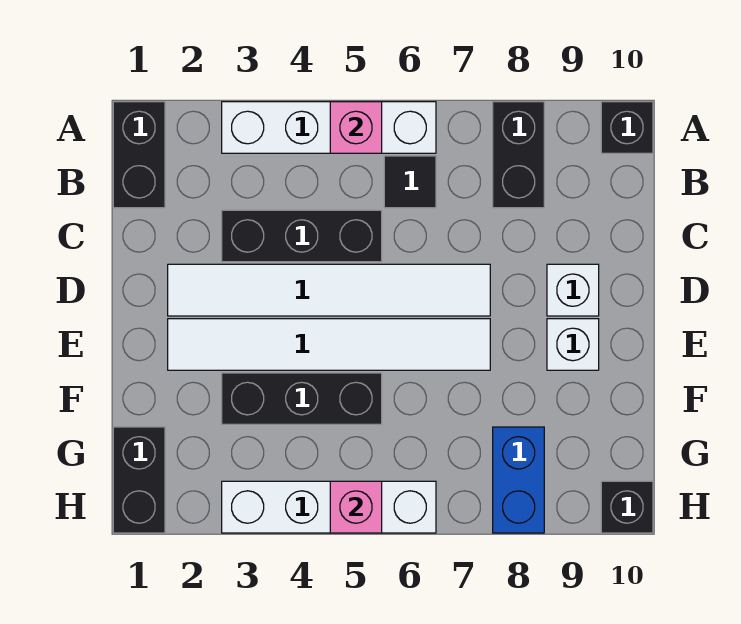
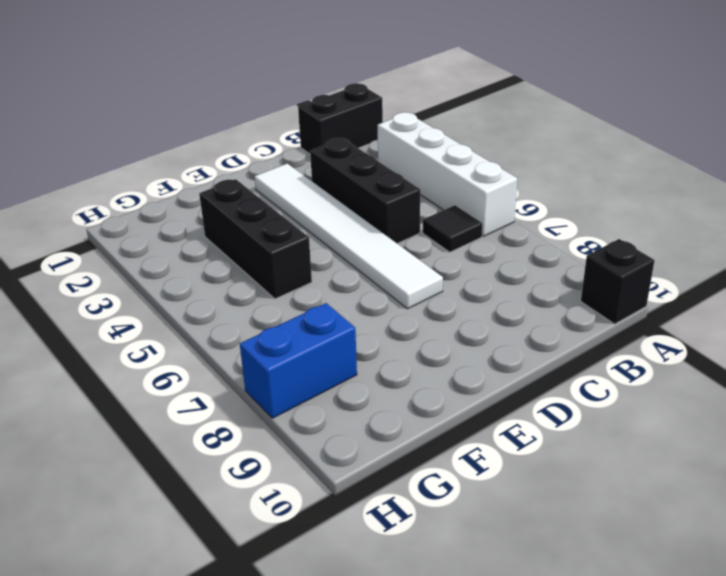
none -> black 1x2 brick [493,102,544,208]
none -> white 1x1 brick [547,264,599,316]
none -> white 1x6 tile [168,319,490,370]

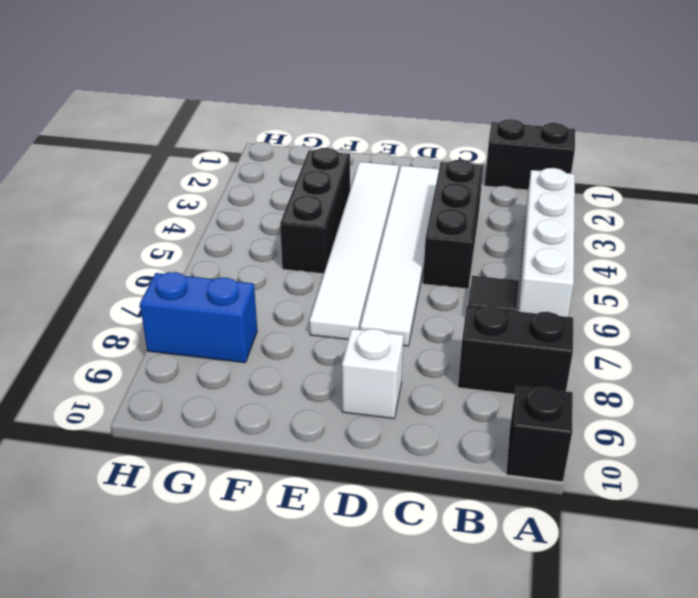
none -> white 1x1 brick [547,319,599,370]
none -> black 1x2 brick [113,427,165,533]
none -> white 1x4 brick [222,481,436,533]

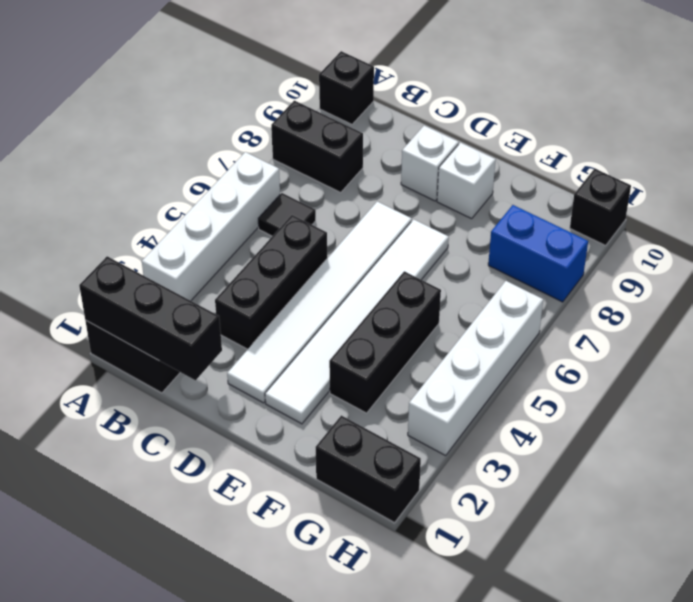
black 1x3 brick [79,256,222,380] -> none
none -> pink 1x1 brick [330,102,382,153]
none -> pink 1x1 brick [330,481,382,533]

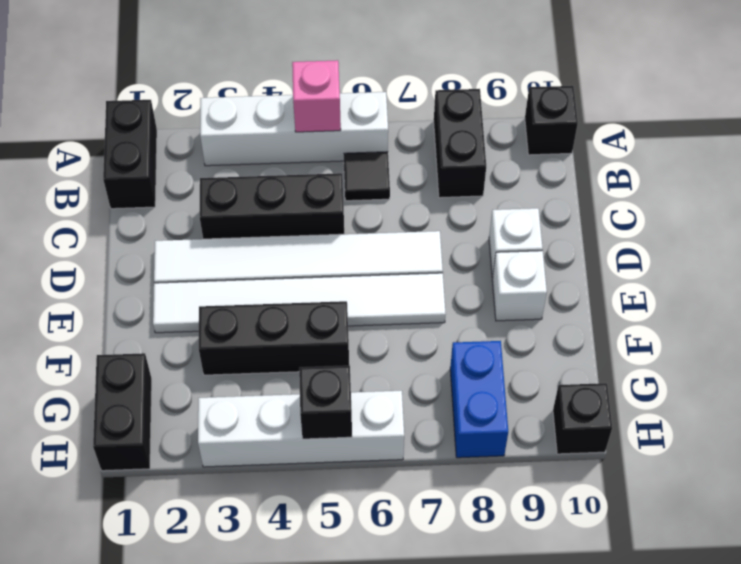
black 1x1 brick [299,366,352,439] -> pink 1x1 brick [330,481,382,533]

